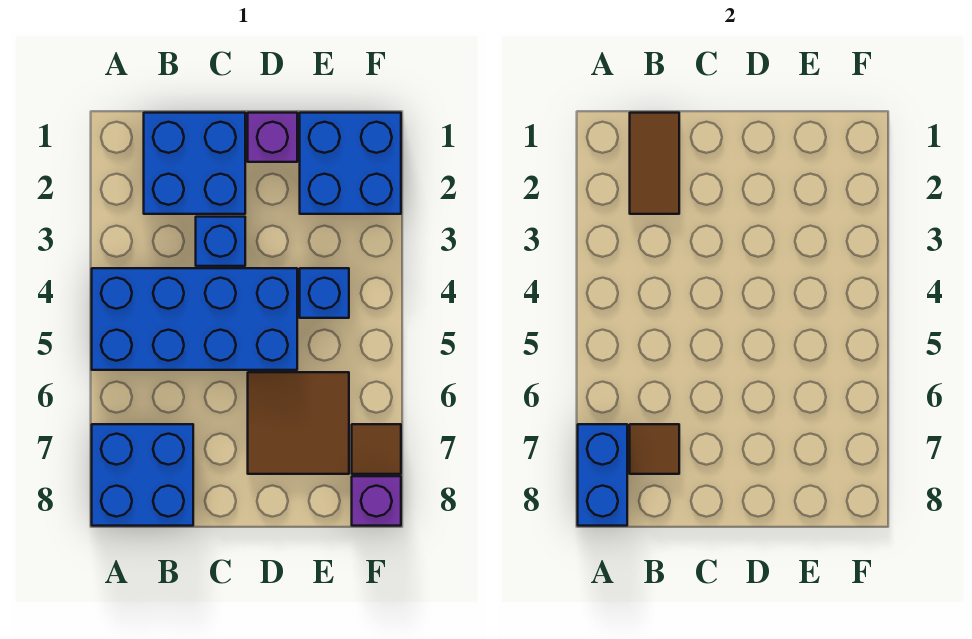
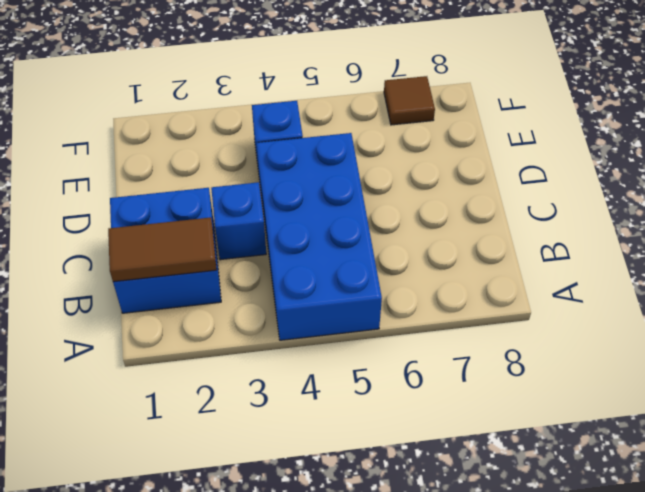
none -> blue 2x2 brick [92,424,193,526]
none -> purple 1x1 brick [248,113,297,162]
none -> brown 2x2 tile [248,372,349,474]

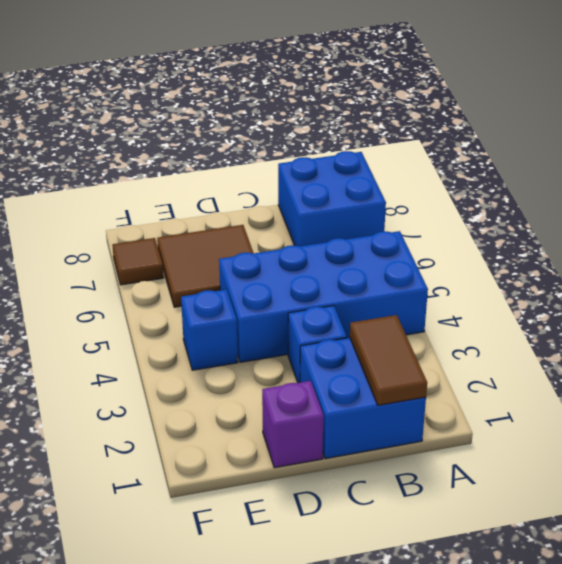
none -> blue 2x2 brick [300,113,401,214]
none -> purple 1x1 brick [352,476,401,526]
none -> blue 1x2 brick [578,424,627,526]

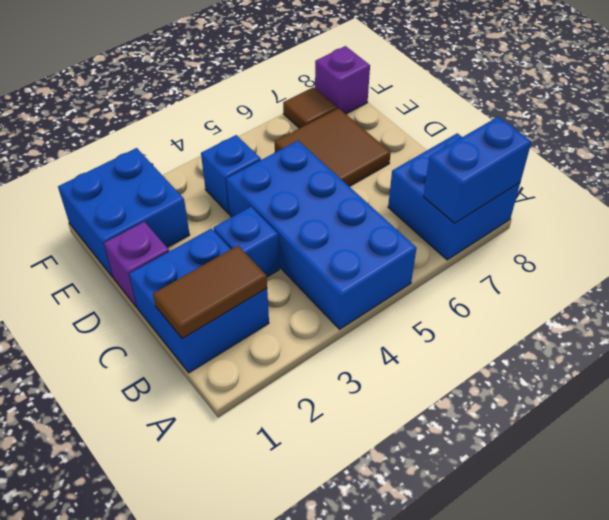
none -> brown 1x1 tile [630,424,679,474]

